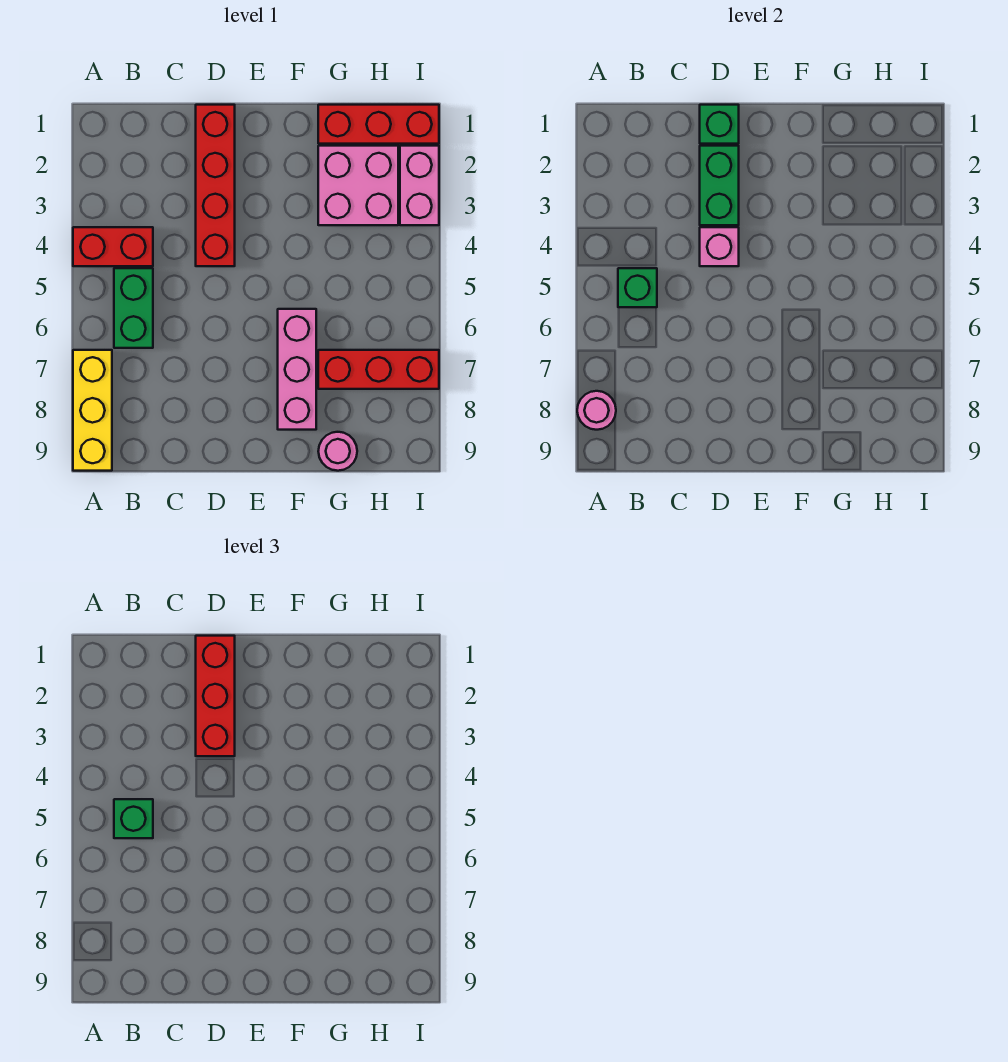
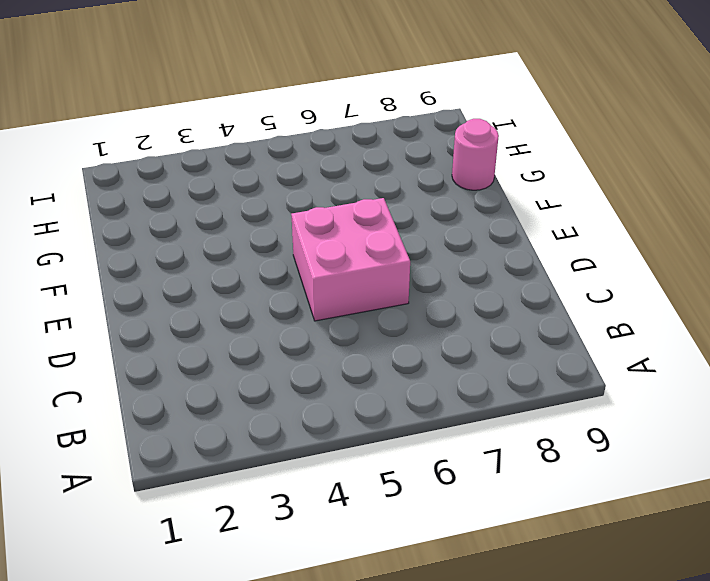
pink 2x2 brick [291,198,410,321] -> pink 2x2 brick moved to [318,146,398,225]
none -> red 1x2 brick [73,227,153,266]
none -> yellow 1x3 brick [73,350,112,471]
none -> green 1x2 brick [114,268,153,348]

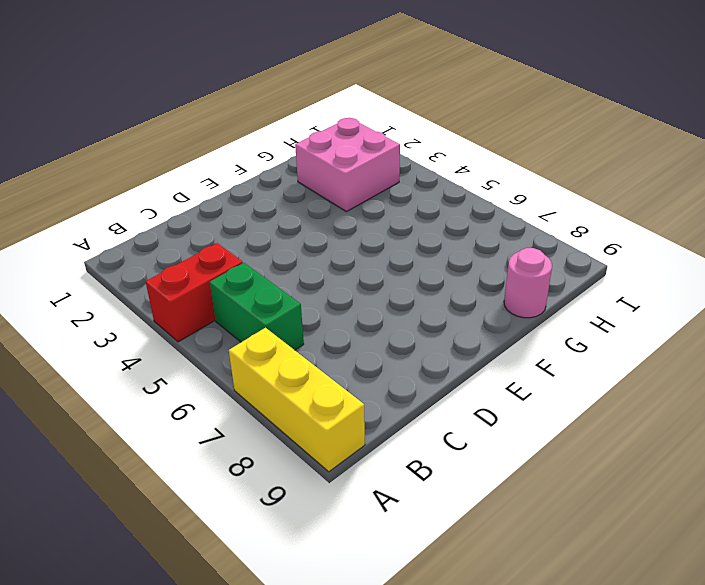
none -> red 1x4 brick [196,105,235,266]
none -> pink 1x3 brick [278,309,316,430]
none -> red 1x3 brick [318,105,439,144]

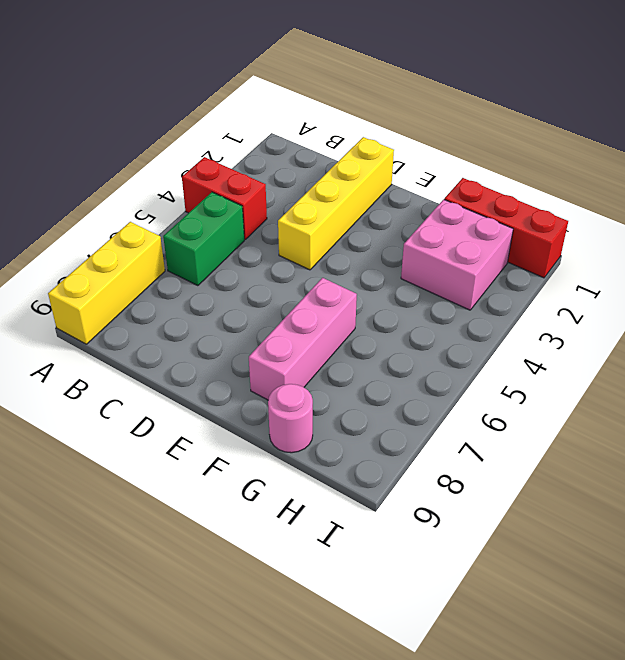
yellow 1x4 brick [278,137,394,270] -> red 1x4 brick [196,105,235,266]
none -> red 1x3 brick [318,350,439,389]
none -> pink 1x2 brick [400,146,439,225]
none -> pink 1x1 round brick [577,391,616,430]

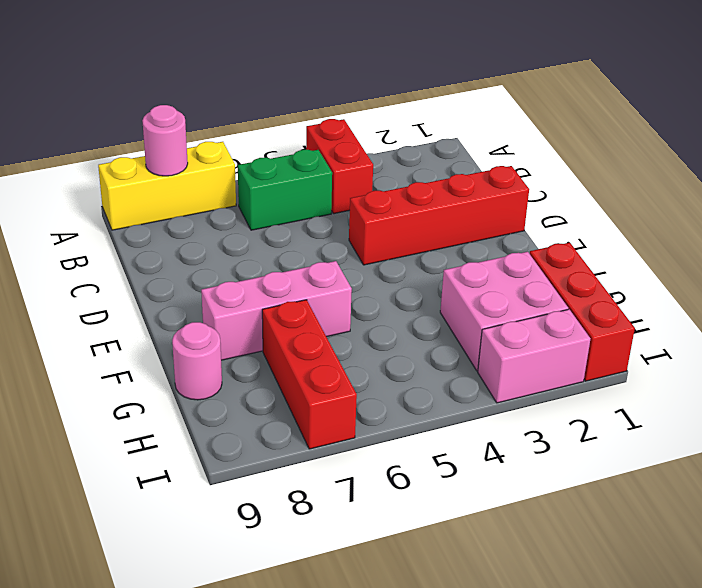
none -> green 1x1 brick [618,268,657,307]
none -> green 1x1 brick [700,105,739,144]
none -> green 1x2 brick [700,146,739,225]

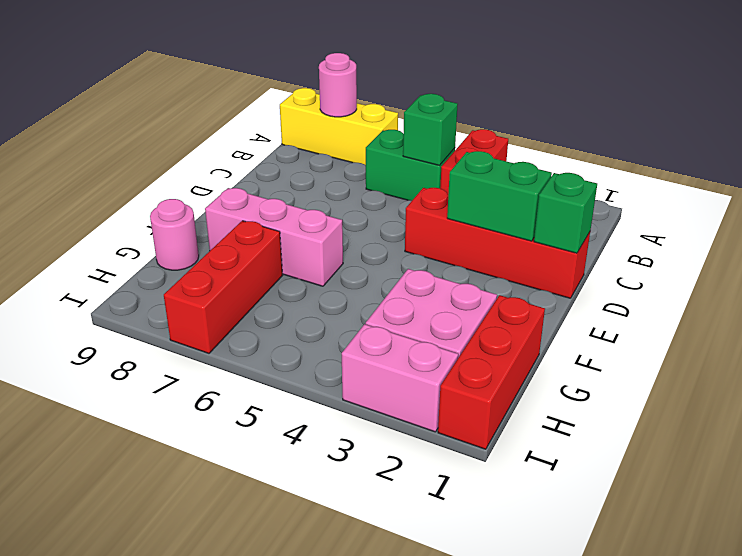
none -> pink 1x1 brick [700,227,739,266]
none -> green 1x1 brick [114,799,153,838]
none -> red 1x3 brick [196,636,235,756]

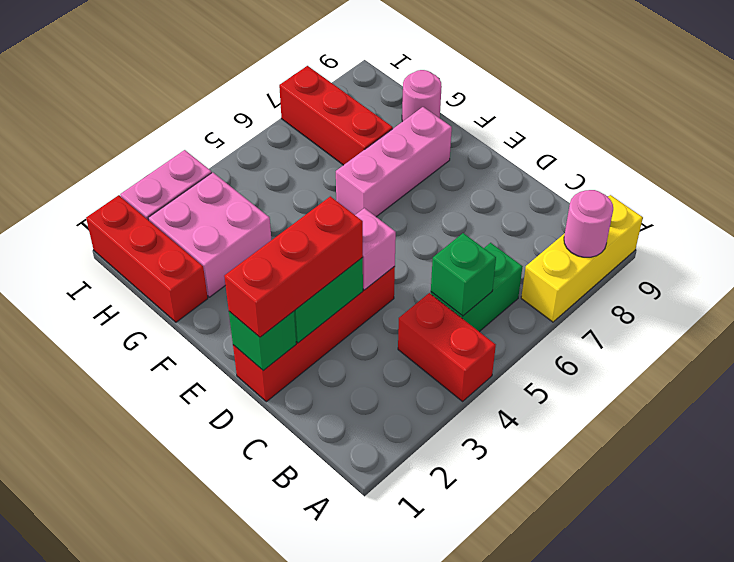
none -> green 1x1 brick [114,799,153,838]

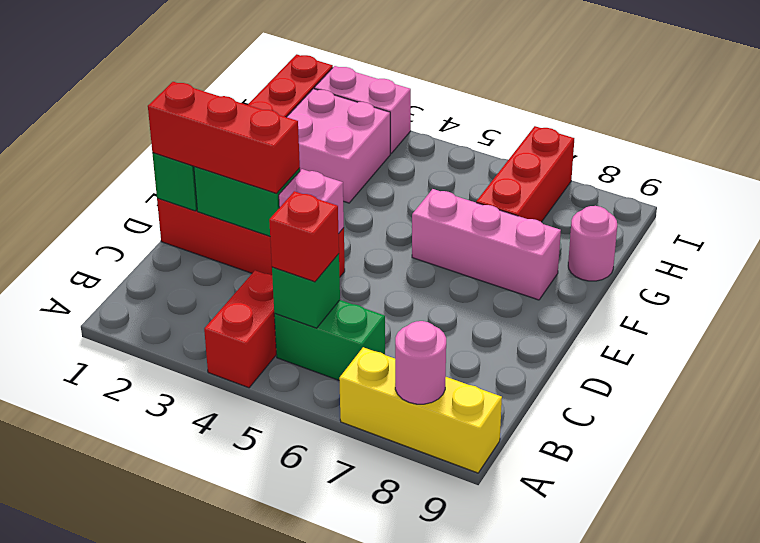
red 1x1 brick [269,191,339,282] -> green 1x1 brick [114,799,153,838]

